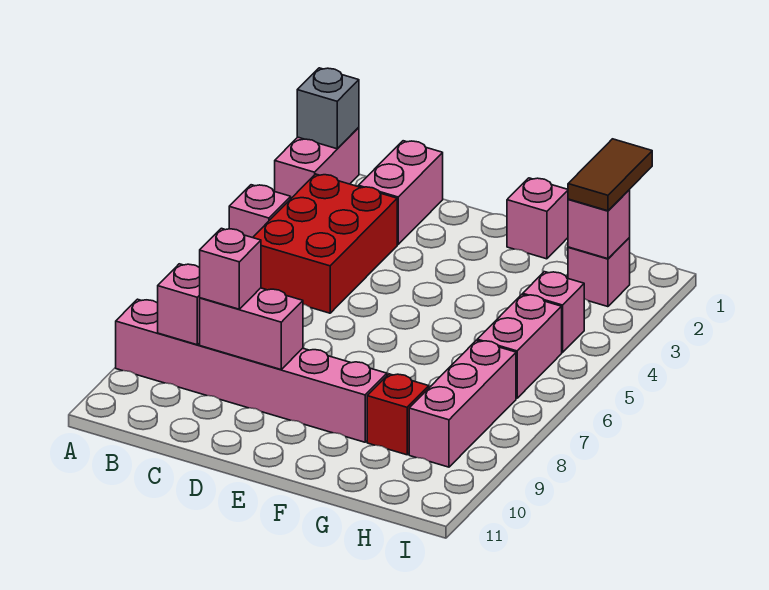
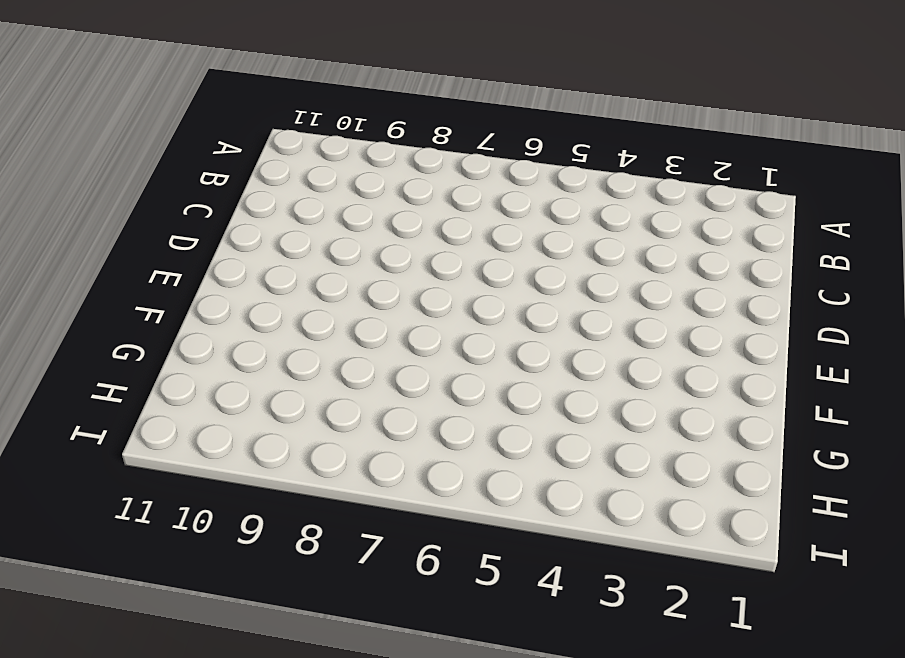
none -> pink 1x2 brick [275,127,359,198]
none -> pink 1x1 brick [229,185,291,238]
none -> pink 1x6 brick [116,299,387,442]

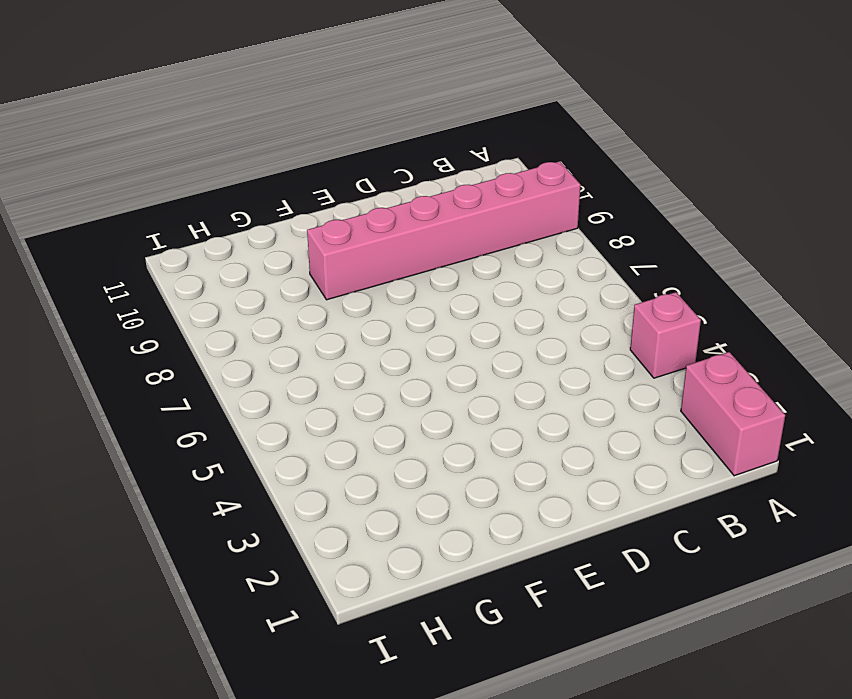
none -> red 2x3 brick [253,174,397,313]
none -> pink 1x2 brick [358,141,443,244]
none -> pink 1x1 brick [507,178,568,259]

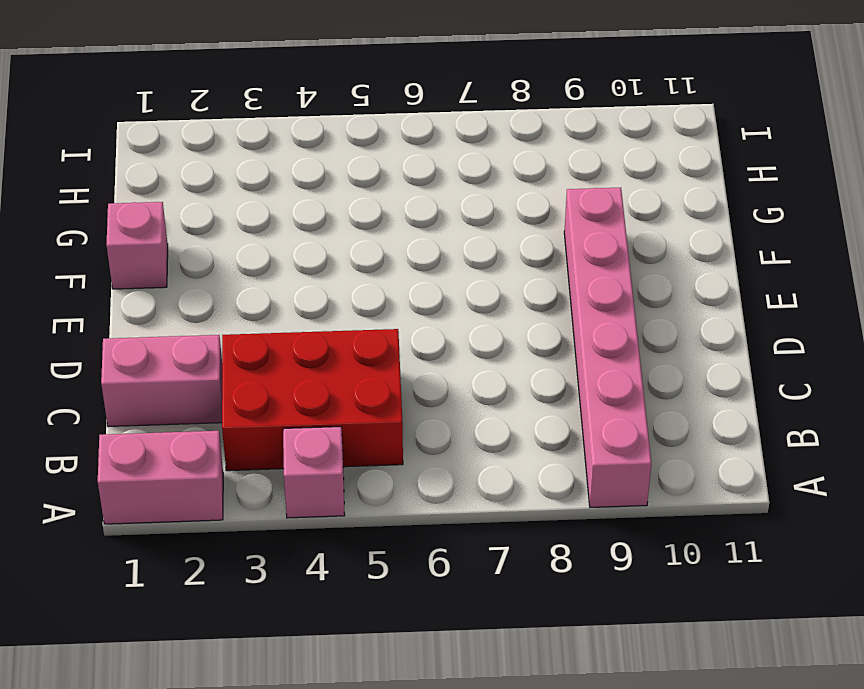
none -> red 1x1 brick [367,374,429,455]
none -> pink 1x1 brick [568,238,630,307]
none -> pink 1x1 brick [523,272,584,352]

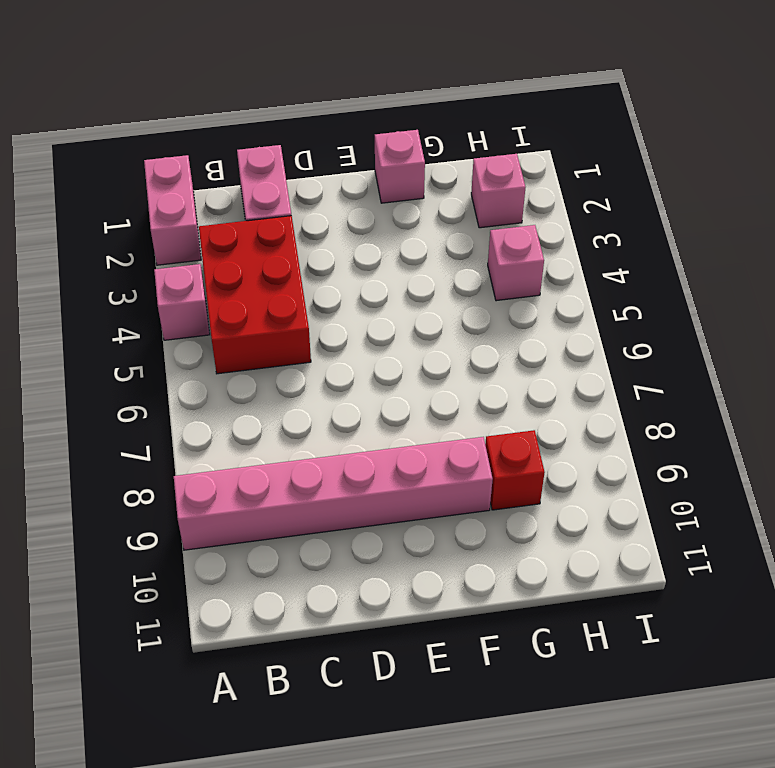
none -> pink 1x2 brick [477,295,562,398]
none -> pink 1x3 brick [409,340,516,467]
none -> grey 1x1 brick [297,68,359,149]

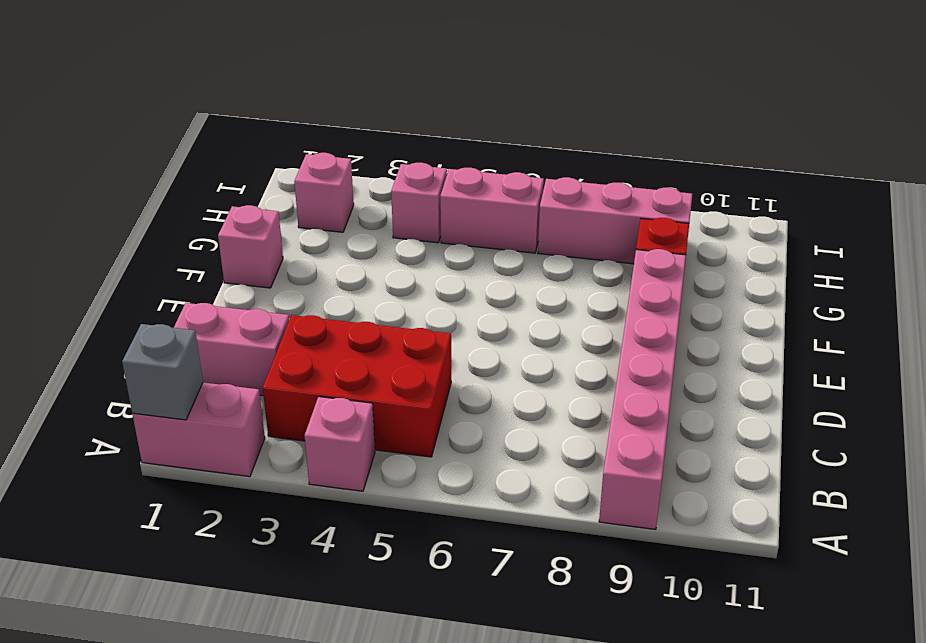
none -> pink 1x1 brick [158,264,200,345]
none -> pink 1x2 brick [200,288,303,369]
none -> pink 1x1 brick [568,190,630,259]

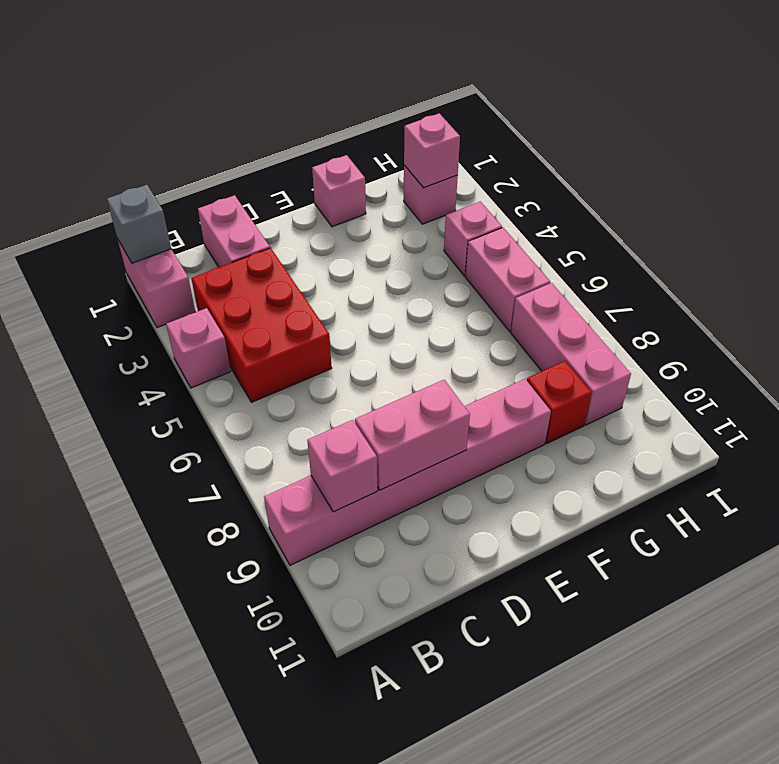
none -> pink 1x1 brick [200,228,261,309]
none -> brown 1x2 tile [568,139,652,211]

